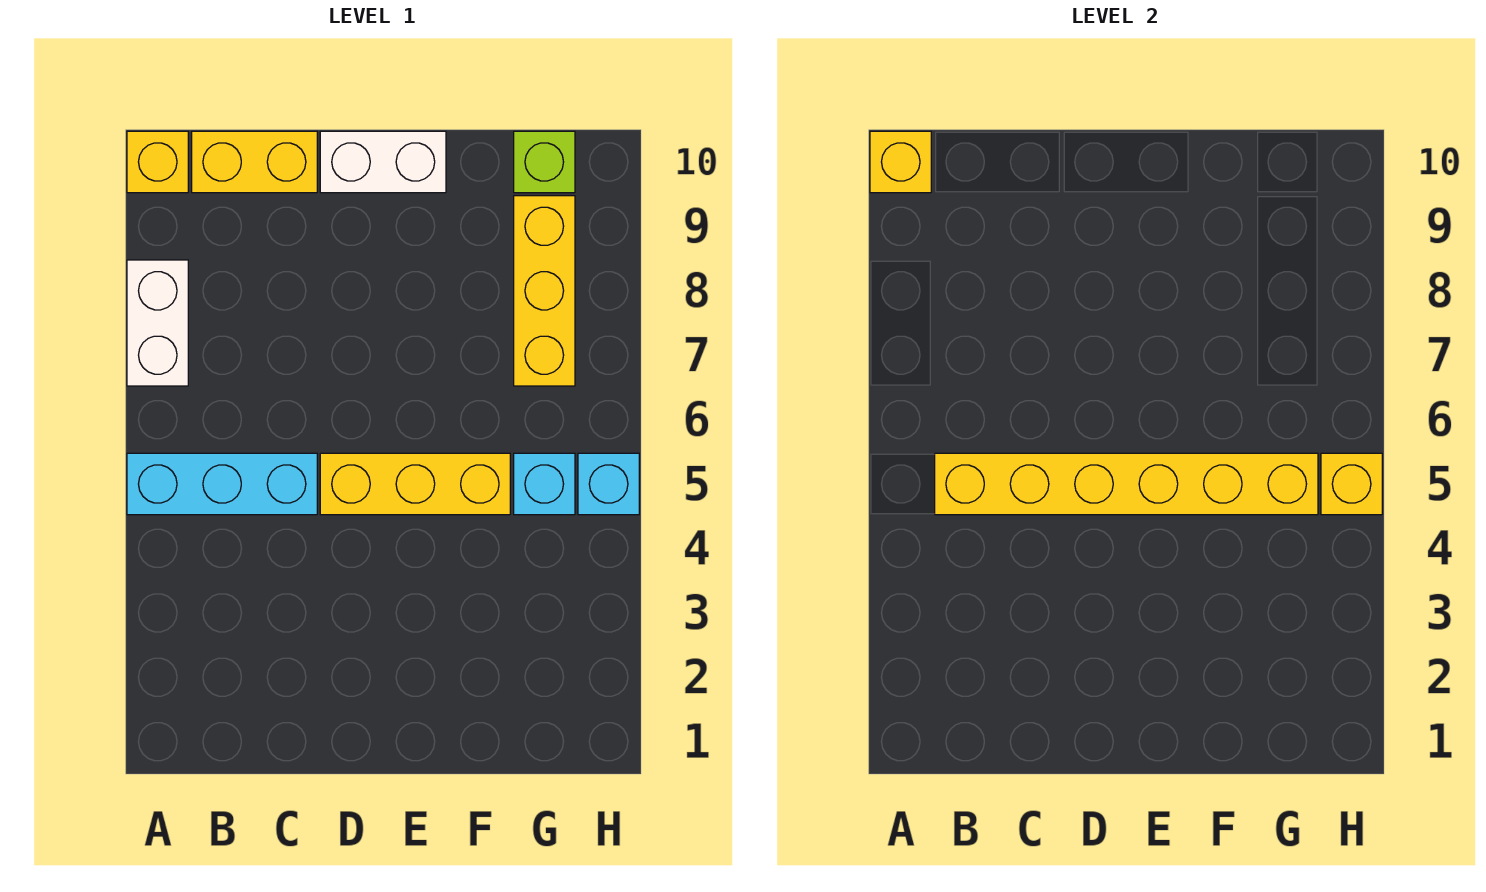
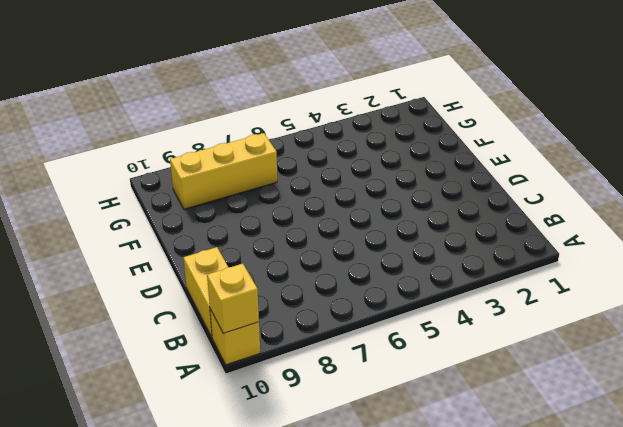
none -> cyan 1x3 brick [127,453,317,515]
none -> white 1x2 brick [127,260,188,386]
none -> yellow 1x3 brick [320,453,510,515]

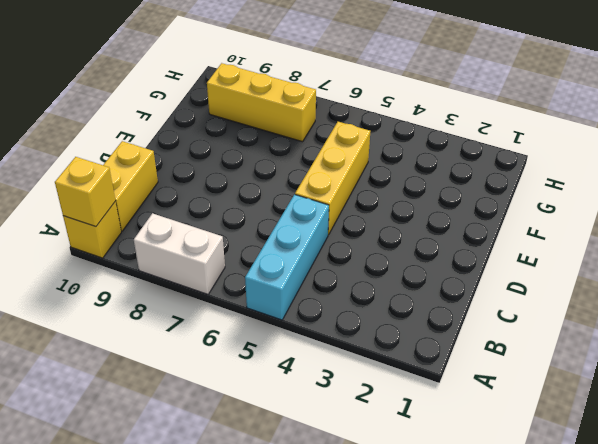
none -> white 1x2 brick [320,131,446,193]
none -> cyan 1x1 brick [514,453,575,515]
none -> lime 1x1 brick [514,131,575,193]

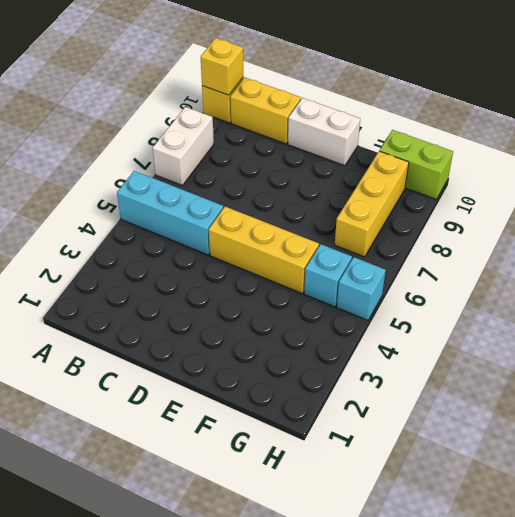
lime 1x2 brick [380,130,453,199] -> lime 1x1 brick [514,131,575,193]
none -> yellow 1x6 brick [935,453,1318,515]
none -> yellow 1x1 brick [1321,453,1382,515]

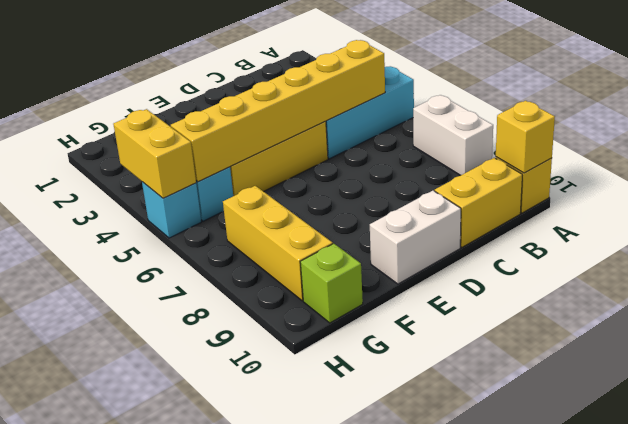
yellow 1x2 brick [113,109,196,198] -> yellow 1x1 brick [1321,453,1382,515]

